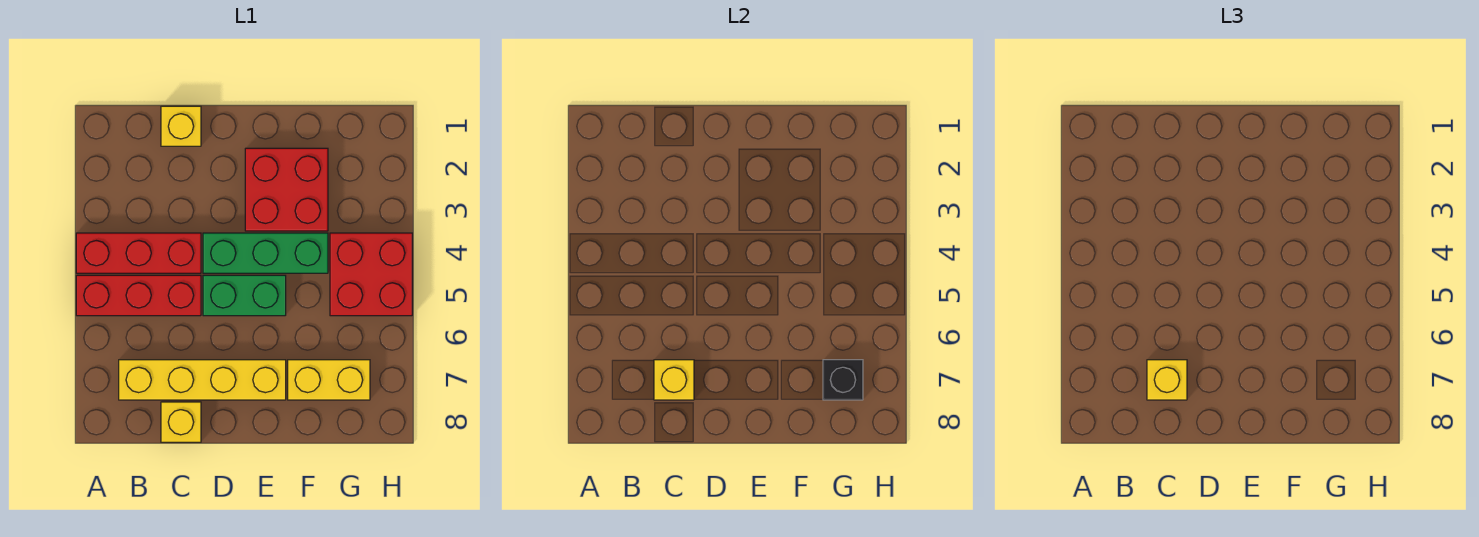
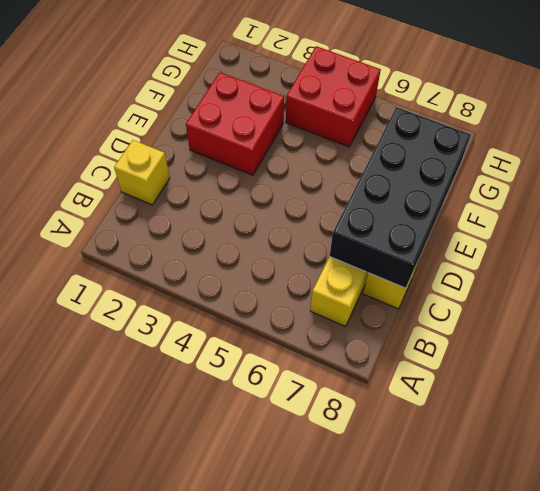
black 2x4 brick [330,107,471,288] -> yellow 1x1 brick [654,360,694,400]
none -> red 1x3 brick [76,233,201,273]
none -> red 1x3 brick [76,275,201,316]
none -> green 1x3 brick [203,233,328,273]

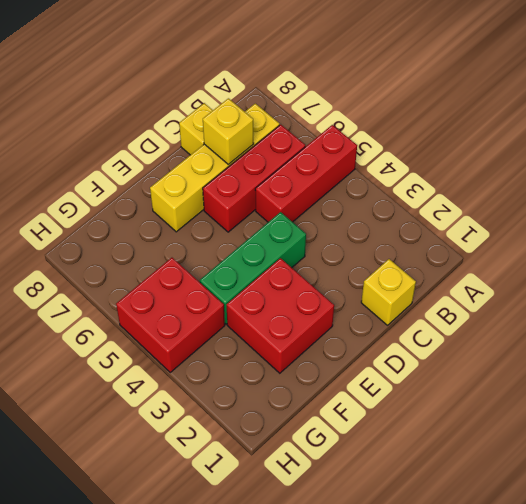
red 1x3 brick [203,125,305,232] -> red 1x3 brick moved to [76,233,201,273]
none -> green 1x2 brick [203,275,286,316]
none -> yellow 1x2 brick [288,360,370,400]
none -> black 1x1 brick [823,360,863,400]

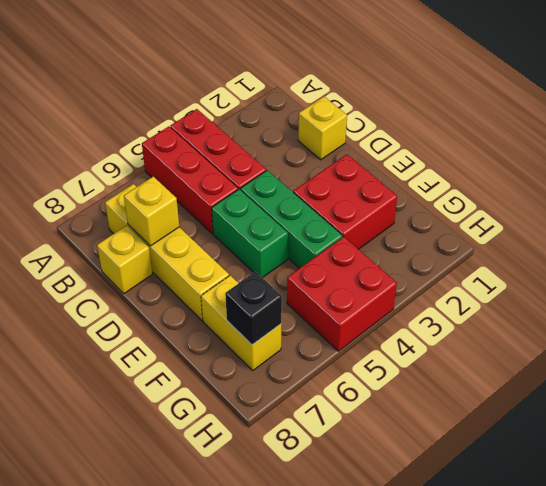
none -> yellow 1x1 brick [1147,360,1187,400]

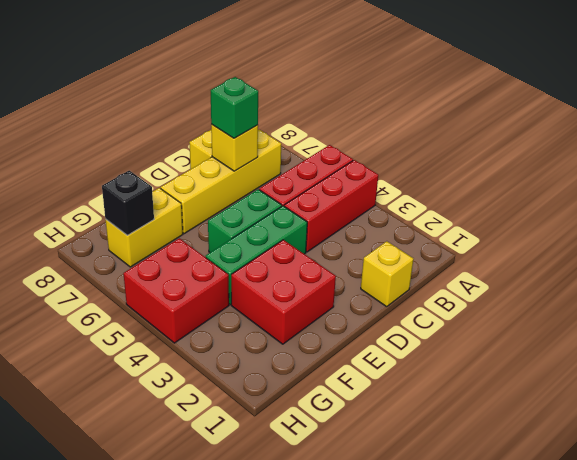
green 1x1 brick [211,77,258,138] -> yellow 1x1 brick [1147,360,1187,400]

